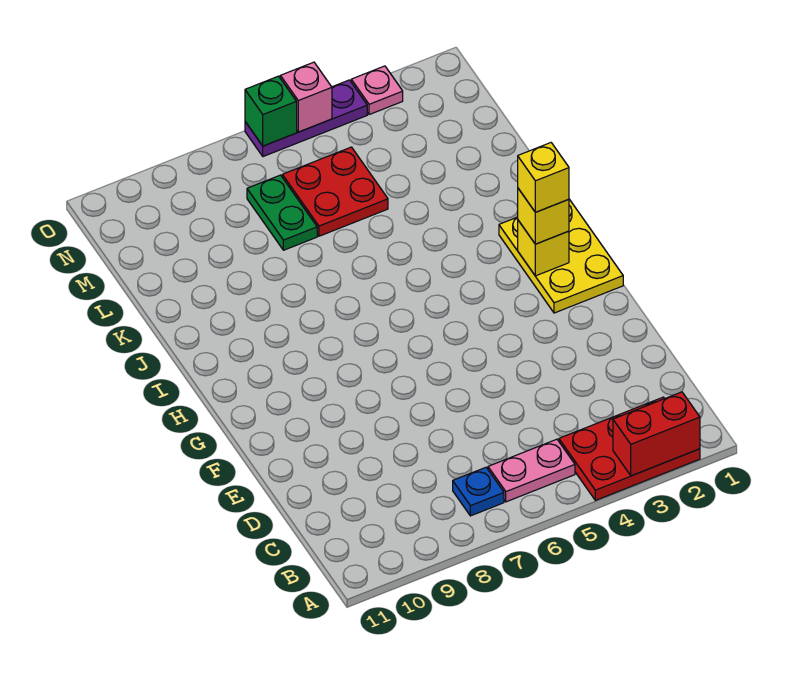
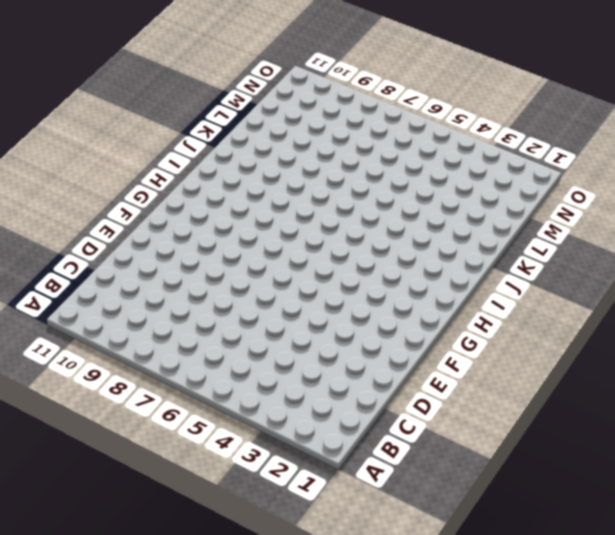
none -> red 2x3 plate [559,397,700,500]
none -> pink 1x2 plate [488,439,575,502]
none -> blue 1x1 plate [453,467,504,516]

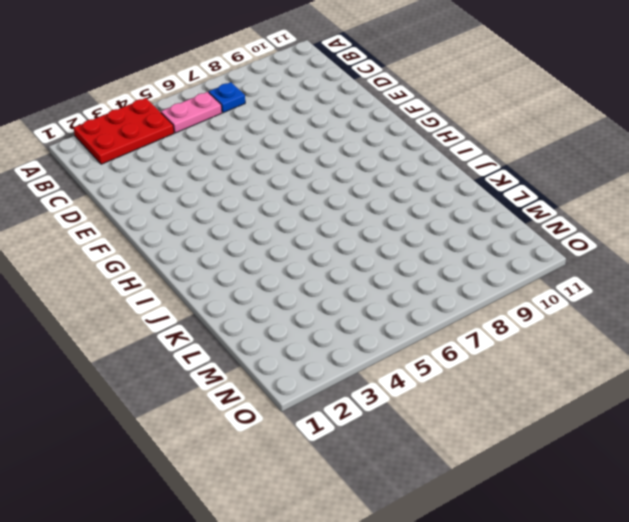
none -> yellow 2x3 plate [499,199,623,313]
none -> red 2x2 plate [282,147,388,236]
none -> green 1x2 plate [247,175,317,250]

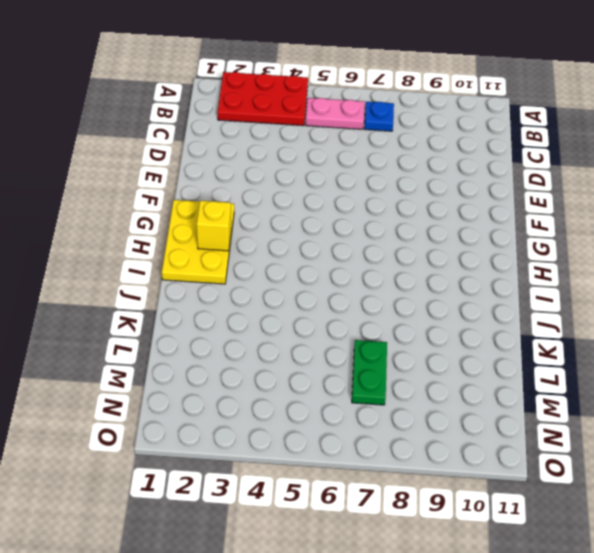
none -> red 2x2 plate [282,147,388,236]
none -> pink 1x1 plate [351,66,403,115]
none -> purple 1x3 plate [245,80,367,157]

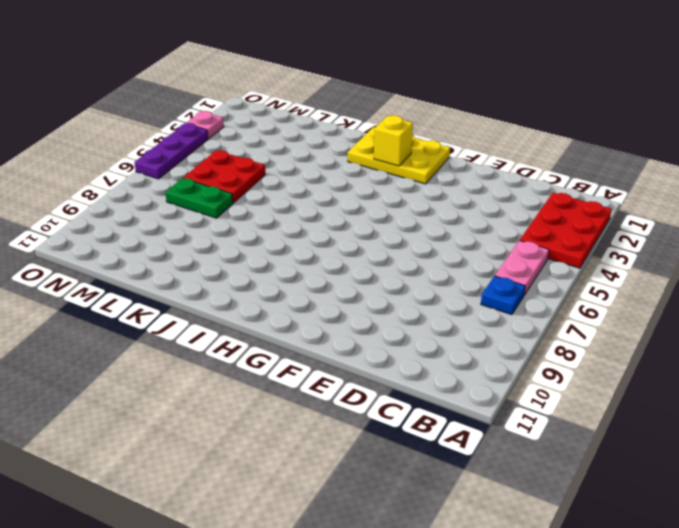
none -> red 1x2 brick [613,392,700,476]
none -> pink 1x1 brick [280,62,332,132]
none -> green 1x1 brick [245,76,297,146]

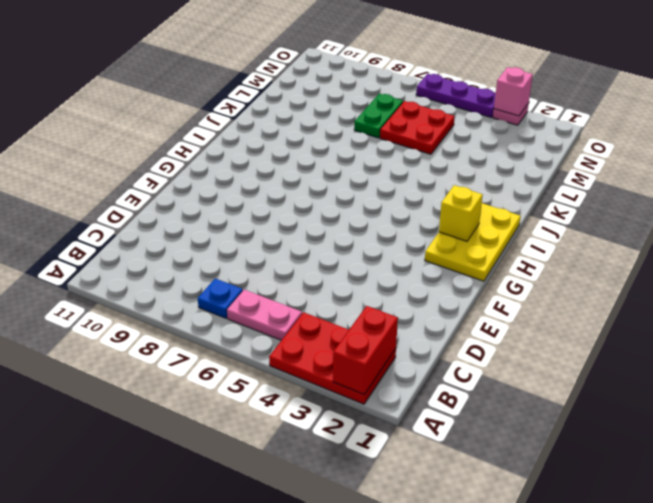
red 1x2 brick [333,306,398,394] -> red 1x2 brick turned to [613,392,700,476]
pink 1x1 brick [494,67,533,116] -> pink 1x1 brick moved to [280,62,332,132]
none -> green 1x1 brick [245,76,297,146]
none -> yellow 1x1 brick [518,189,569,244]
none -> yellow 1x1 brick [518,143,569,212]

